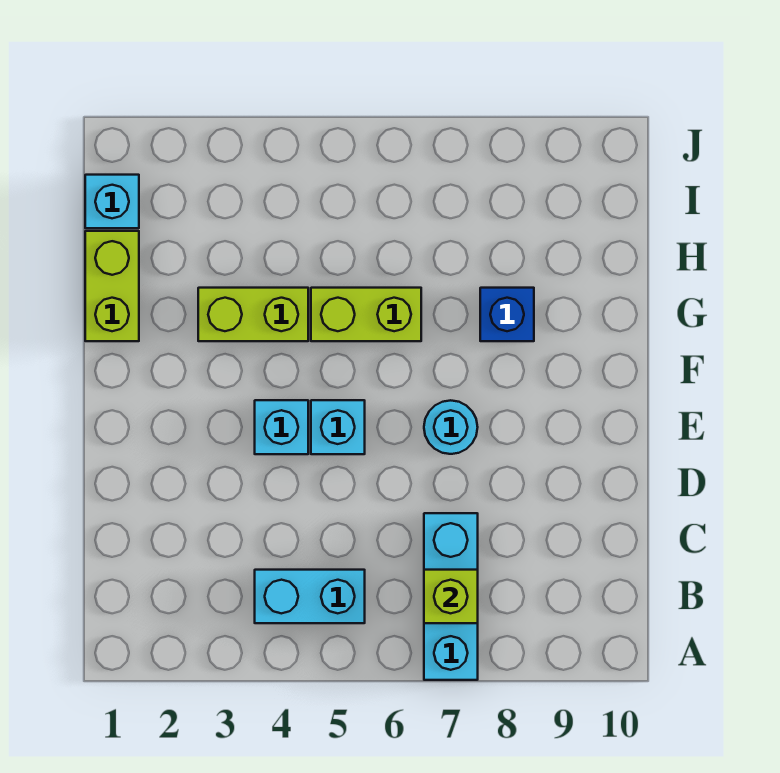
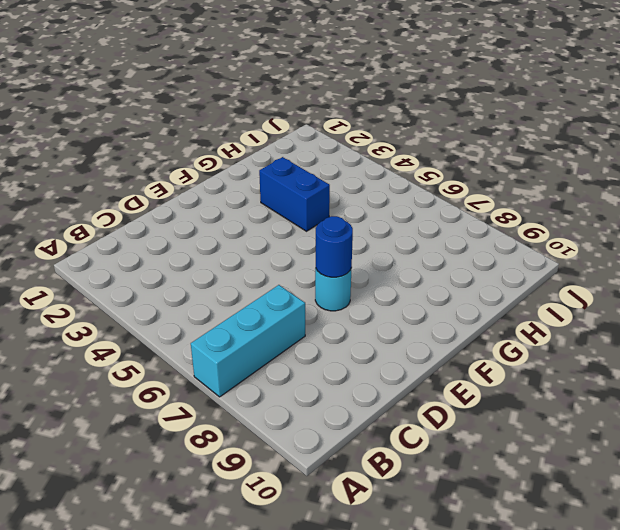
blue 1x1 round brick [316,216,353,277] -> none
blue 1x2 brick [259,157,330,231] -> lime 1x2 brick [198,288,308,341]
none -> cyan 1x2 brick [255,570,365,623]
none -> cyan 1x1 brick [255,400,308,454]

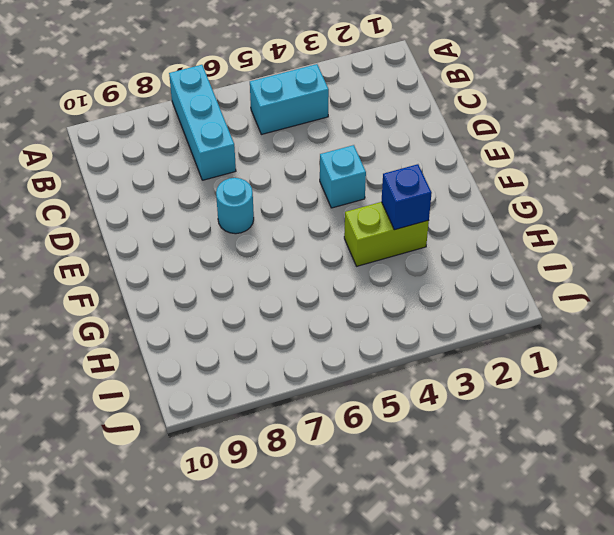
blue 1x1 brick [381,164,432,230] -> blue 1x1 brick moved to [480,288,534,341]
none -> cyan 1x1 brick [311,400,365,454]
none -> lime 1x2 brick [85,231,139,341]

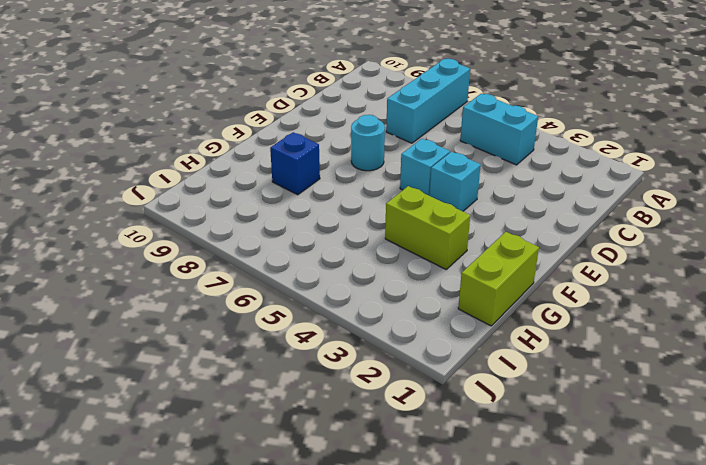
none -> lime 1x2 brick [311,288,421,341]
none -> cyan 1x1 brick [85,175,139,228]

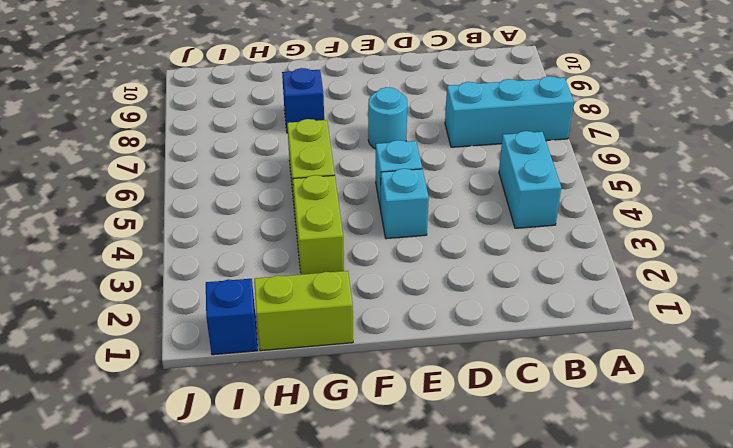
blue 1x1 brick [206,279,258,355] -> cyan 1x1 brick [85,175,139,228]
none -> lime 1x1 brick [424,570,478,623]

